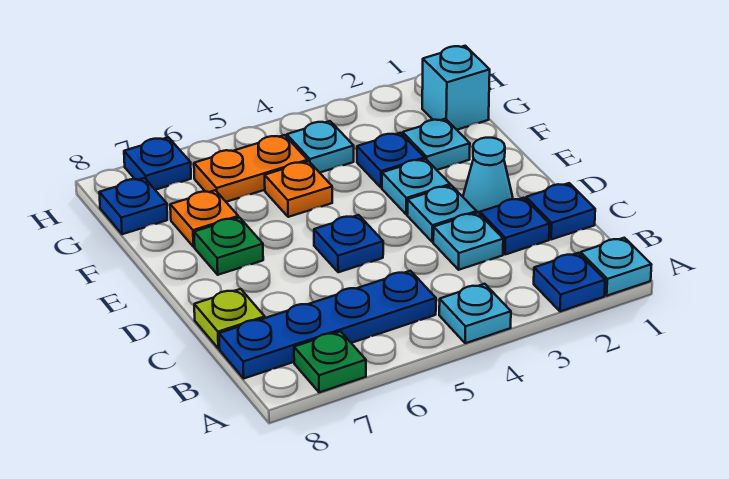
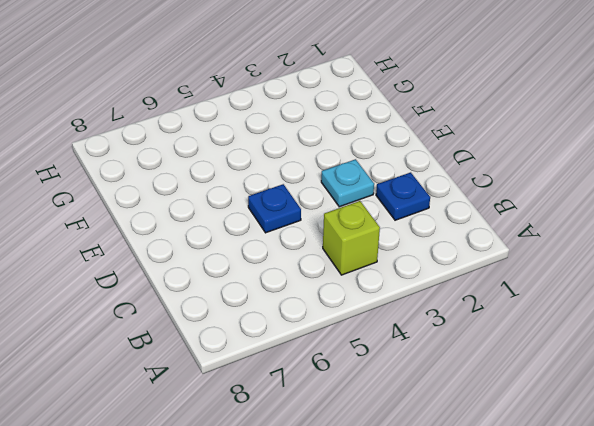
lime 1x1 brick [323,201,380,275] -> none
none -> cyan 1x1 plate [581,238,652,296]
none -> blue 1x1 plate [534,253,605,311]
none -> cyan 1x1 plate [439,284,511,343]

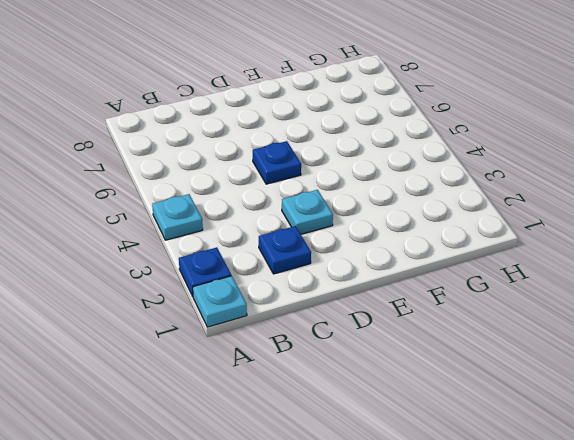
none -> green 1x1 plate [294,331,366,392]
none -> blue 1x4 plate [219,271,436,378]
none -> blue 1x1 plate [526,183,595,239]

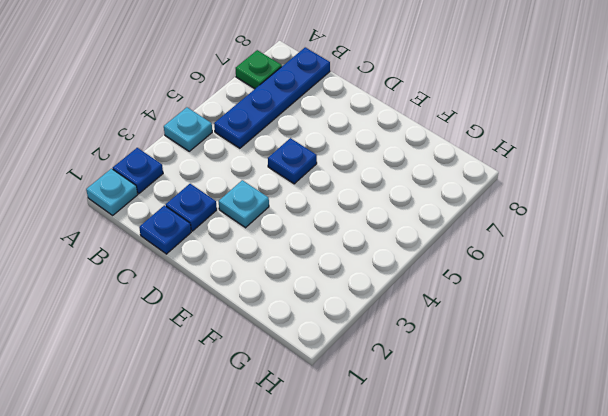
none -> cyan 1x1 plate [433,213,503,270]
none -> lime 1x1 plate [194,289,265,349]
none -> cyan 1x1 cone [463,138,513,214]

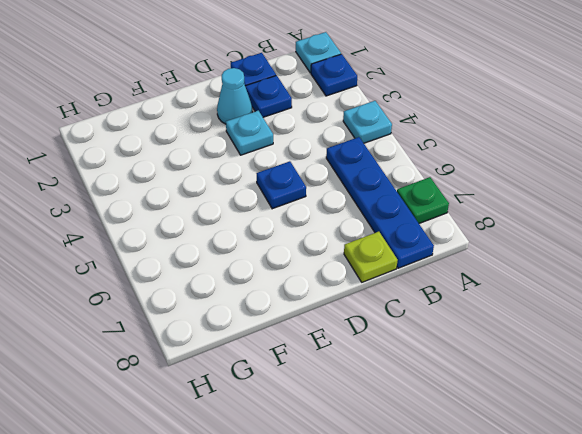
none -> cyan 1x1 plate [433,213,503,270]
none -> cyan 1x1 plate [382,159,450,215]
none -> green 1x1 plate [194,217,263,275]

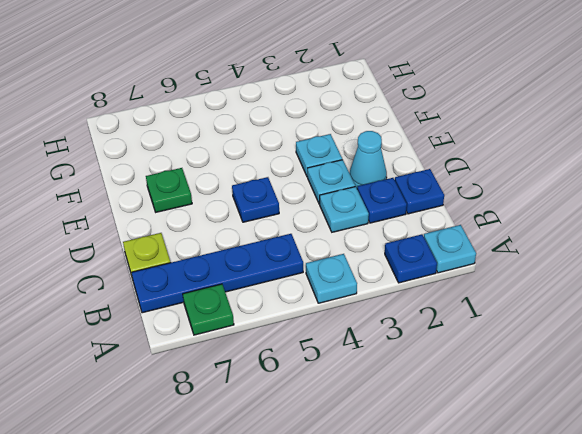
none -> cyan 1x1 plate [403,119,470,170]
none -> blue 1x1 plate [357,133,424,188]
none -> orange 1x1 plate [265,161,332,217]

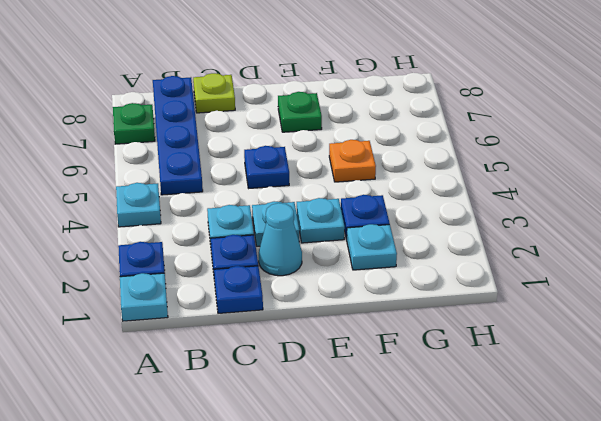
none -> orange 1x1 plate [170,190,238,247]
none -> cyan 1x1 brick [422,46,490,130]
none -> cyan 1x1 plate [287,121,354,173]

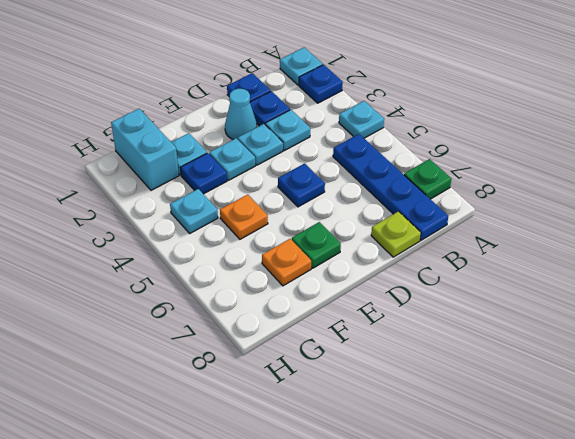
cyan 1x2 brick [111,109,179,190] -> cyan 1x1 brick [422,46,490,130]
none -> orange 1x2 plate [194,135,308,202]
none -> blue 1x1 plate [99,178,167,234]
none -> blue 1x1 plate [124,137,191,190]

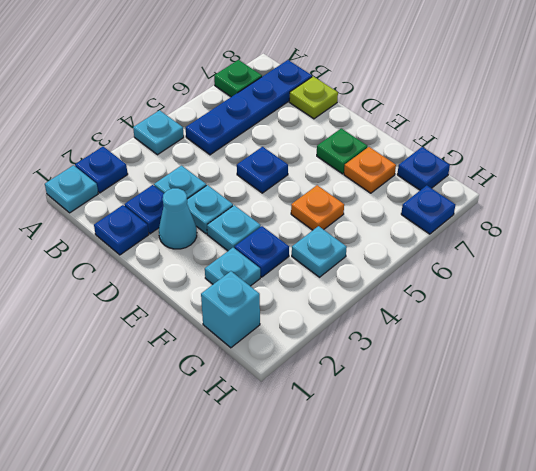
none -> orange 1x2 plate [194,135,308,202]

